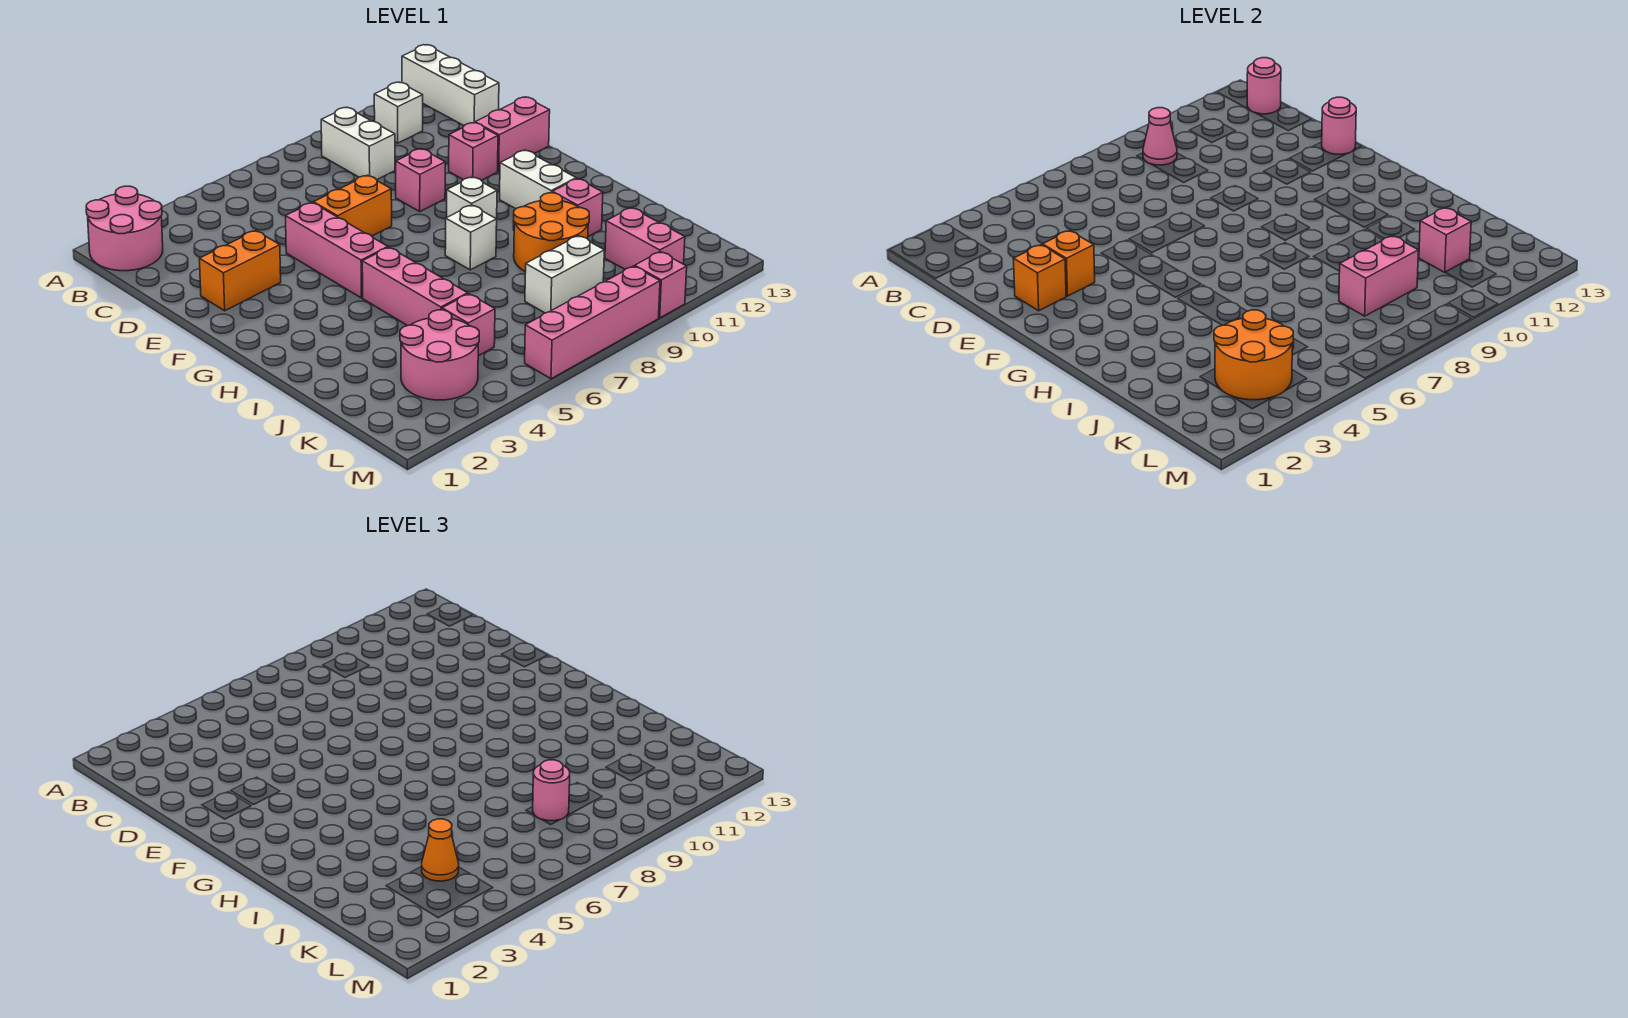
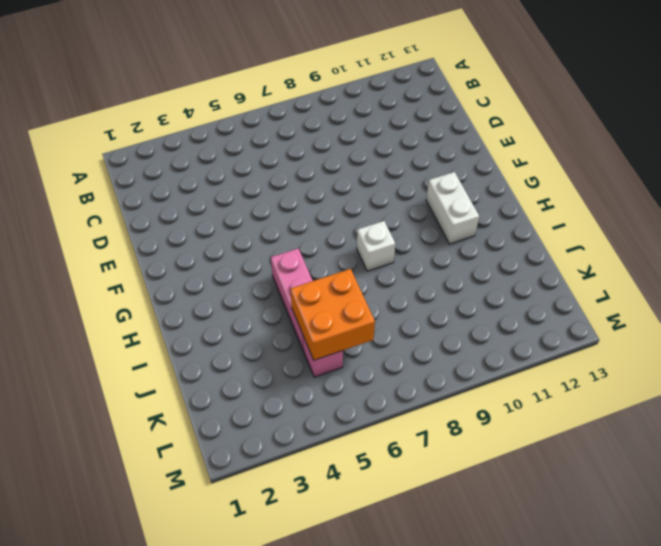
orange 2x2 brick [291,269,375,360] -> none
none -> pink 2x2 round brick [86,186,163,271]
none -> white 1x3 brick [402,45,499,126]
none -> white 1x2 brick [321,107,395,180]
none -> white 1x1 brick [374,82,423,143]

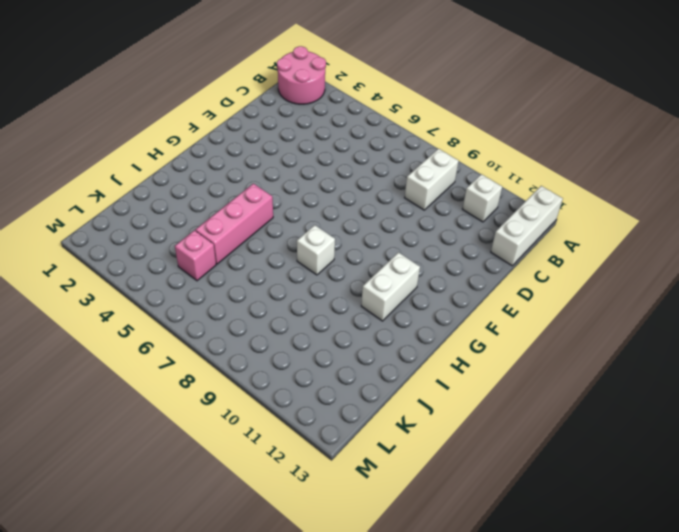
none -> orange 1x2 brick [199,230,281,311]
none -> pink 1x3 brick [286,202,388,298]
none -> orange 1x2 brick [314,175,392,236]
none -> pink 1x1 brick [396,149,445,211]

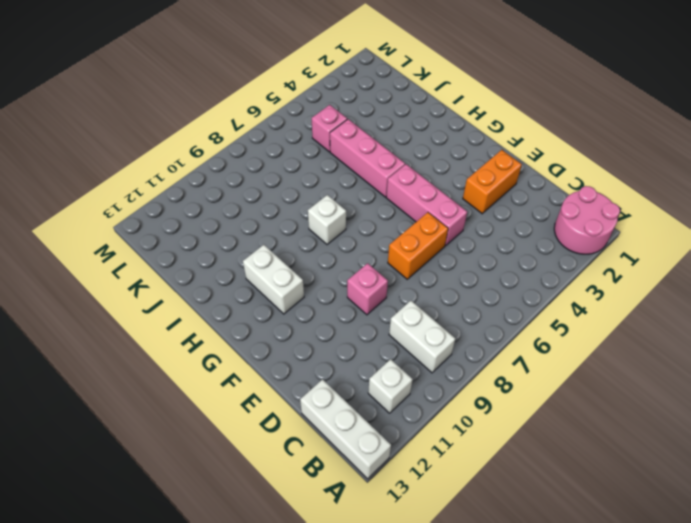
none -> pink 1x1 brick [449,123,498,180]
none -> pink 1x2 brick [475,97,550,171]
none -> white 1x1 brick [447,177,497,227]
none -> orange 2x2 round brick [514,193,589,272]

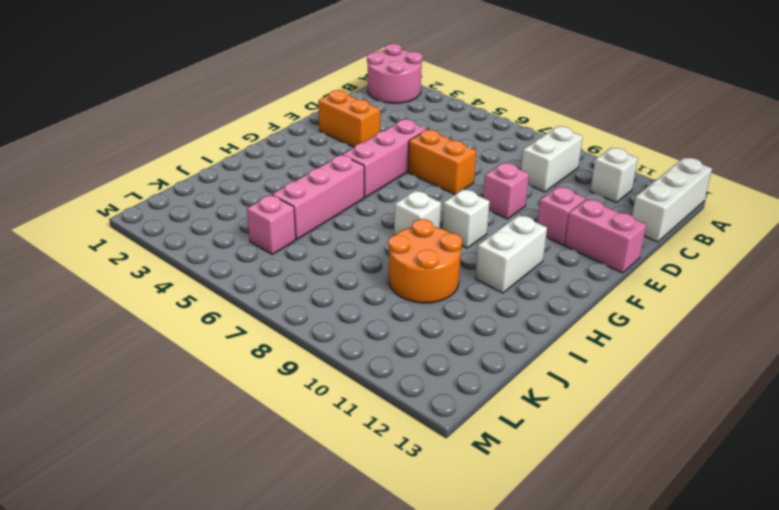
none -> pink 1x1 brick [552,179,603,236]
none -> pink 2x2 round brick [400,310,479,400]
none -> white 1x2 brick [525,236,604,313]
none -> pink 1x2 brick [605,207,685,269]

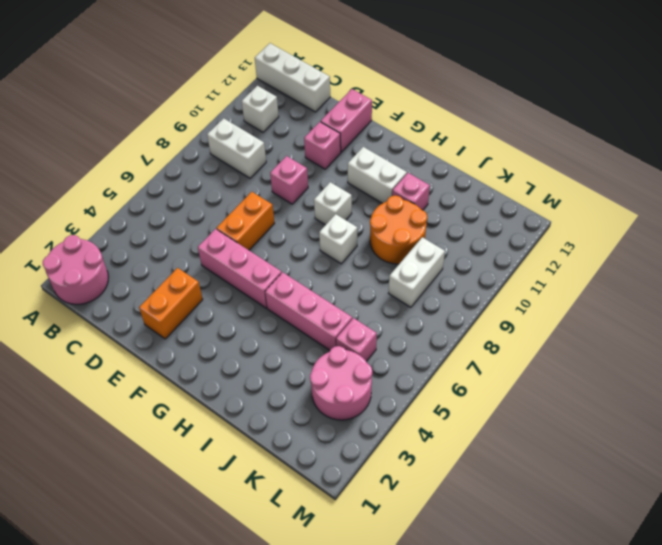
none -> pink 1x2 brick [605,207,685,269]
none -> pink 1x4 brick [525,266,660,379]
none -> pink 1x1 brick [635,252,687,318]
none -> pink 1x1 cone [1143,108,1177,165]

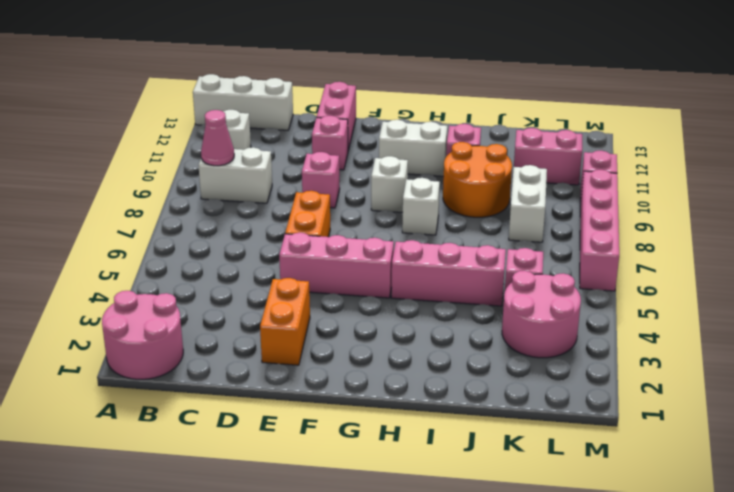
none -> pink 1x1 round brick [1247,58,1281,114]
none -> orange 1x1 brick [1013,245,1066,311]
none -> orange 1x1 brick [1043,230,1095,296]
none -> pink 1x1 round brick [1322,97,1356,154]

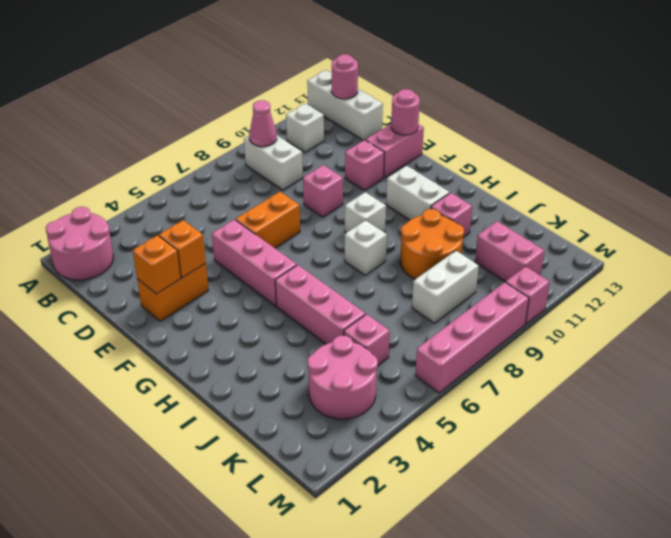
none -> orange 2x2 round brick [1214,310,1293,400]
none -> pink 1x2 brick [1339,236,1418,316]
none -> pink 1x1 brick [1419,207,1471,272]
none -> orange 1x1 cone [422,819,459,881]

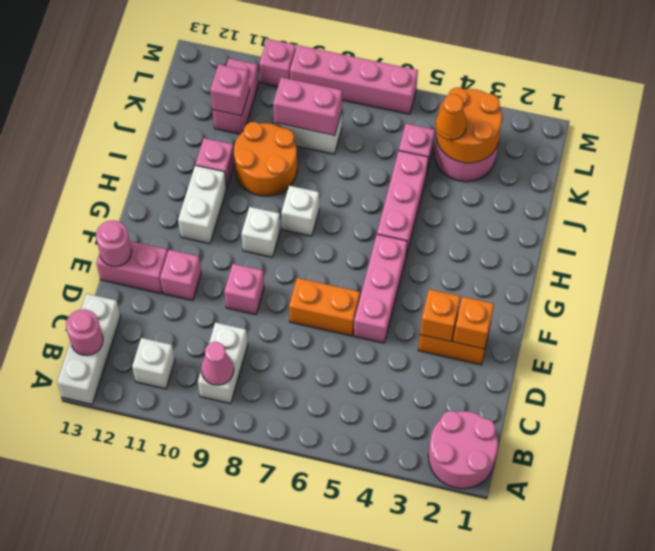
none -> pink 1x1 round brick [533,760,570,821]

